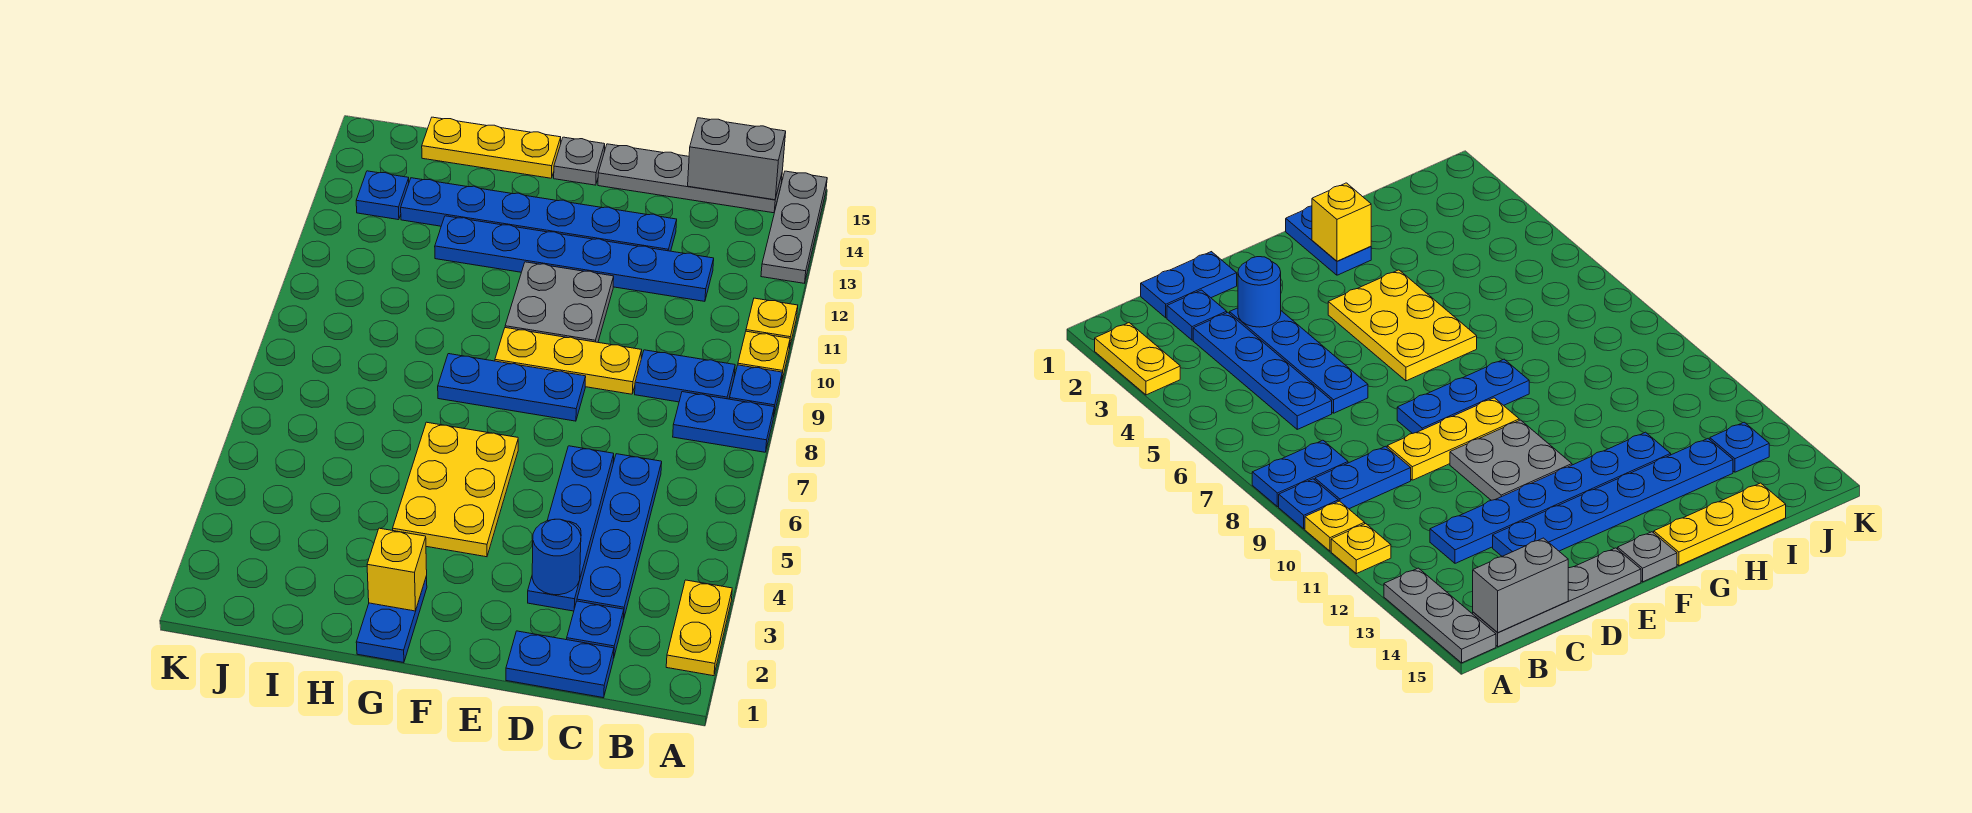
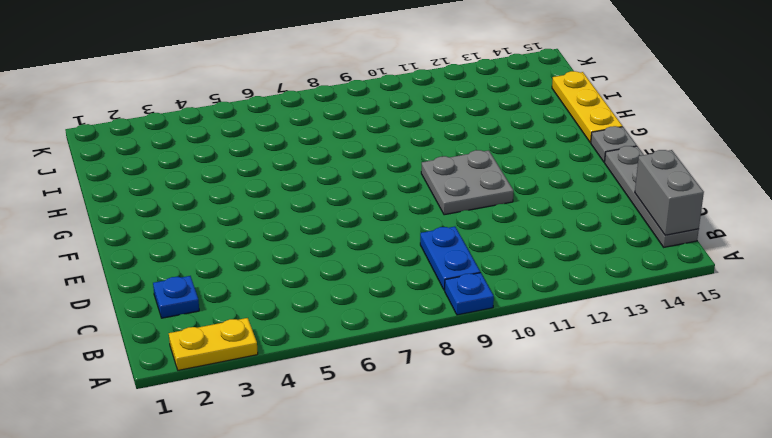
none -> blue 1x2 plate [673,392,774,452]
none -> yellow 1x1 plate [738,331,790,383]
none -> yellow 1x1 plate [746,298,798,348]

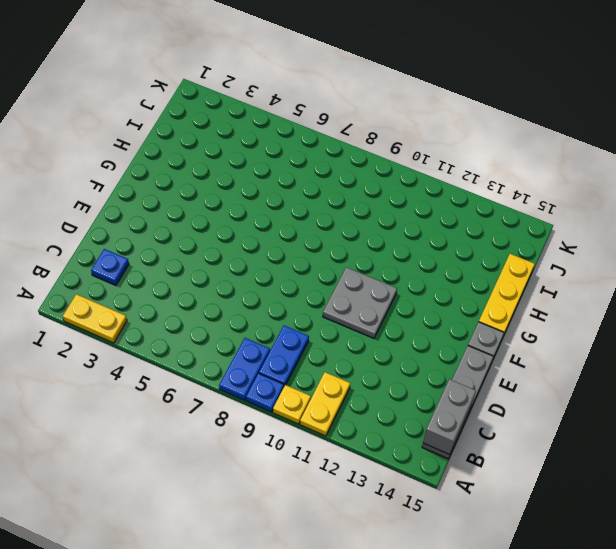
yellow 1x2 plate [300,372,350,436] -> yellow 1x1 plate [746,298,798,348]
none -> grey 1x3 plate [761,171,827,283]
none -> blue 1x2 plate [506,631,614,698]
none -> blue 1x4 plate [577,454,662,619]

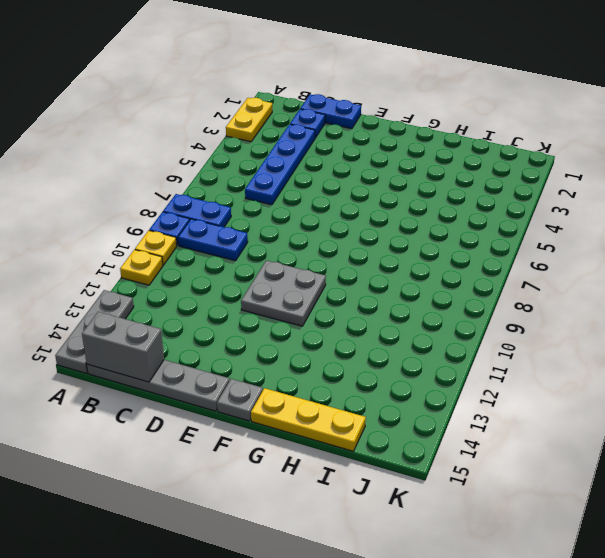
none -> blue 1x6 plate [435,216,714,301]
none -> blue 1x4 plate [528,446,614,611]
none -> yellow 1x3 plate [495,328,642,394]

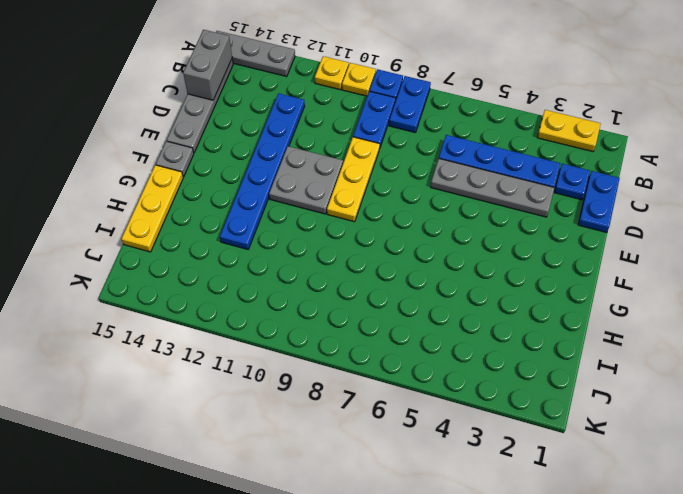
grey 1x4 plate [431,158,554,217] -> blue 1x4 plate [528,446,614,611]
none -> blue 1x6 plate [401,178,677,251]
none -> blue 1x3 plate [438,354,586,421]
none -> yellow 2x3 plate [393,422,518,557]

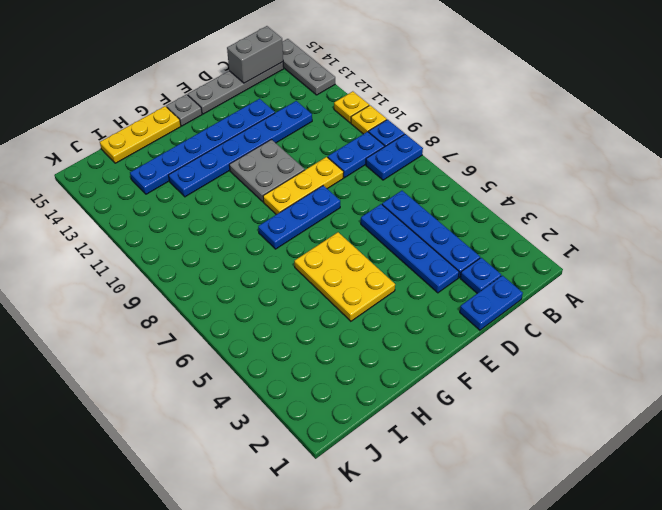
none -> yellow 1x2 plate [666,580,732,676]
none -> blue 1x2 plate [356,576,427,663]
none -> blue 1x1 plate [356,171,409,220]

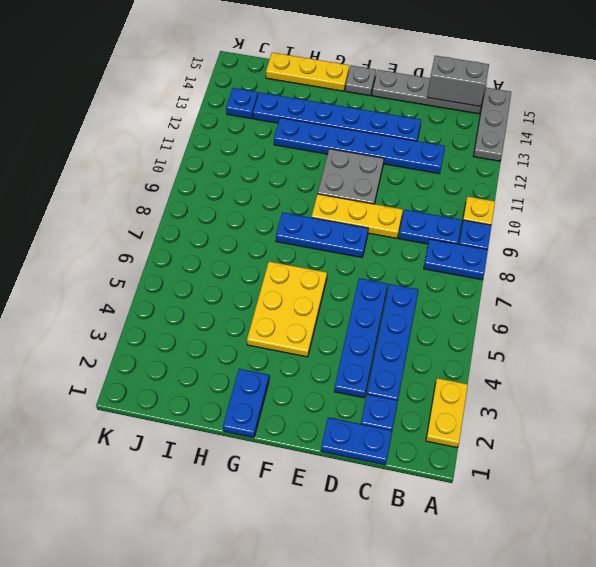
none -> yellow 1x1 plate [746,298,798,348]
none -> blue 1x1 round brick [532,519,581,595]
none -> yellow 1x1 brick [367,528,427,611]

